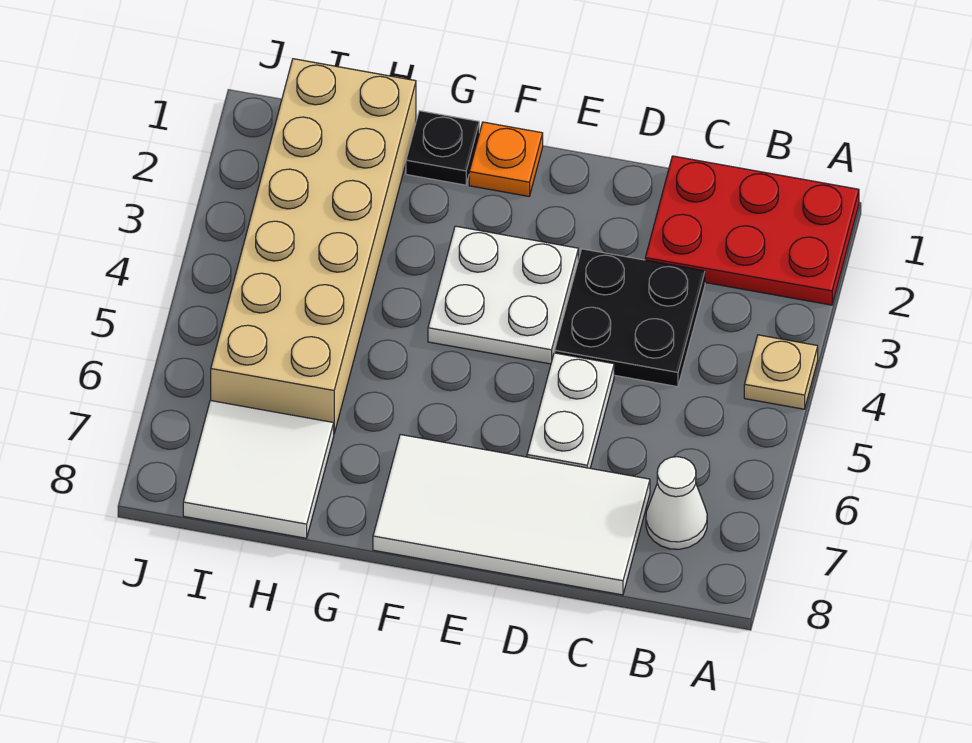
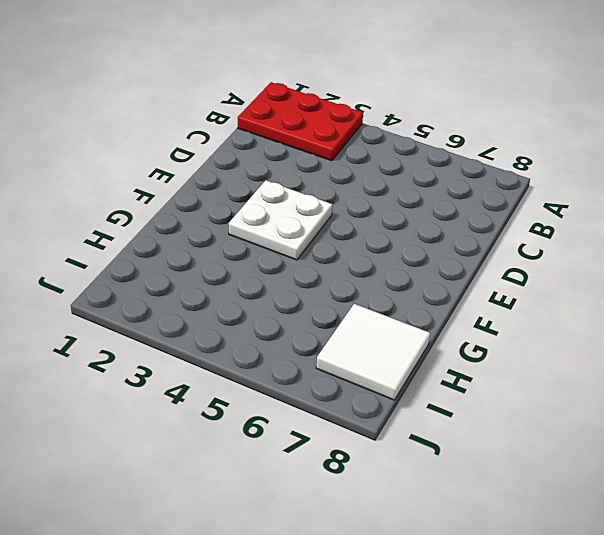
red 2x3 plate [238,82,363,161] -> red 2x3 plate turned to [645,156,859,305]
none -> tan 1x1 plate [744,335,818,409]
none -> white 1x1 cone [646,457,707,549]

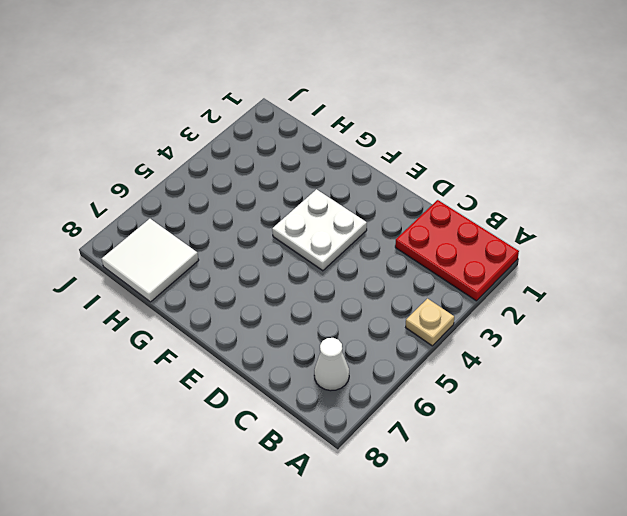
none -> black 2x2 plate [555,249,705,387]
none -> white 2x4 tile [373,435,650,595]

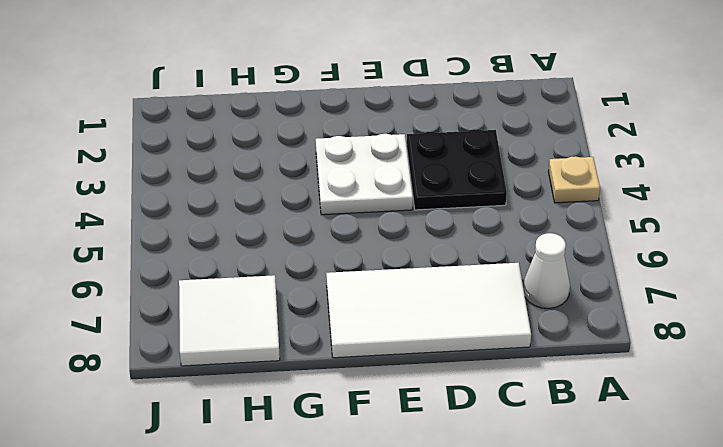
none -> red 2x3 plate [645,156,859,305]
none -> white 1x2 plate [527,353,614,468]

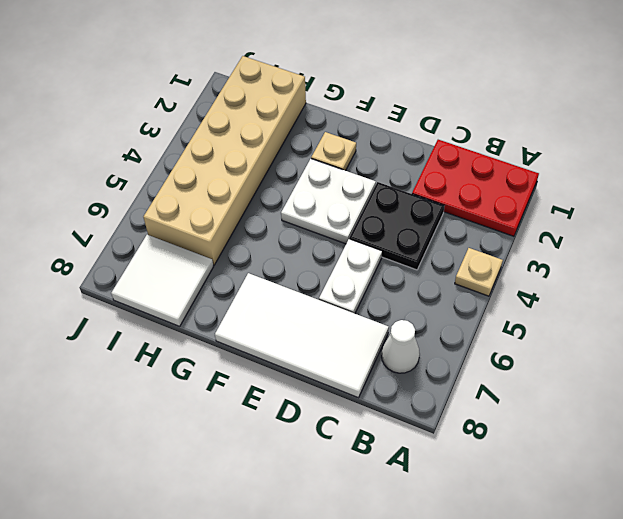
tan 1x1 plate [311,132,356,171] -> none
none -> orange 1x1 plate [469,122,543,196]
none -> black 1x1 plate [406,111,479,185]

